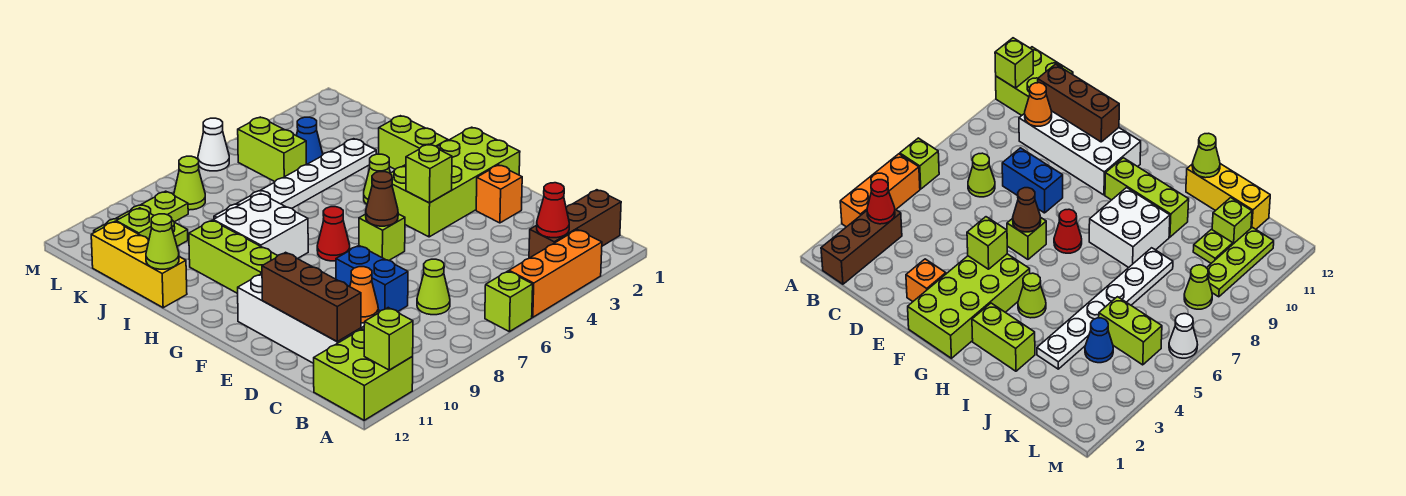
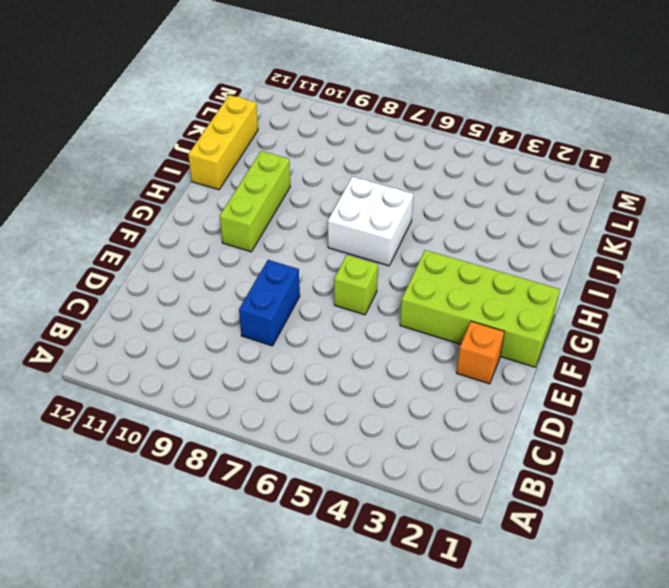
white 2x2 brick [328,177,413,266] -> white 2x2 brick moved to [213,193,308,259]
none -> orange 1x3 brick [509,230,602,317]
none -> lime 1x1 brick [485,271,533,332]
none -> lime 2x2 brick [314,329,413,420]
none -> brown 1x3 brick [529,190,621,258]

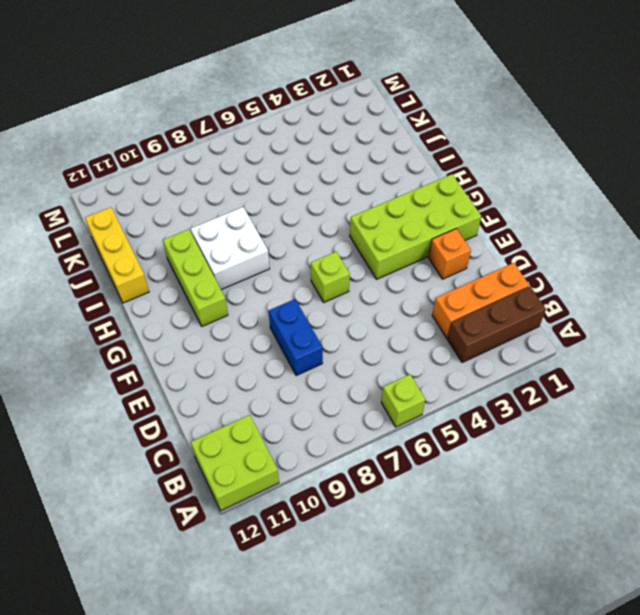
orange 1x3 brick [432,263,529,338] -> orange 1x3 brick moved to [509,230,602,317]
none -> lime 1x1 cone [417,259,450,315]
none -> white 2x4 brick [238,274,380,363]
none -> red 1x1 cone [317,207,350,261]
none -> lime 1x2 brick [379,116,448,169]

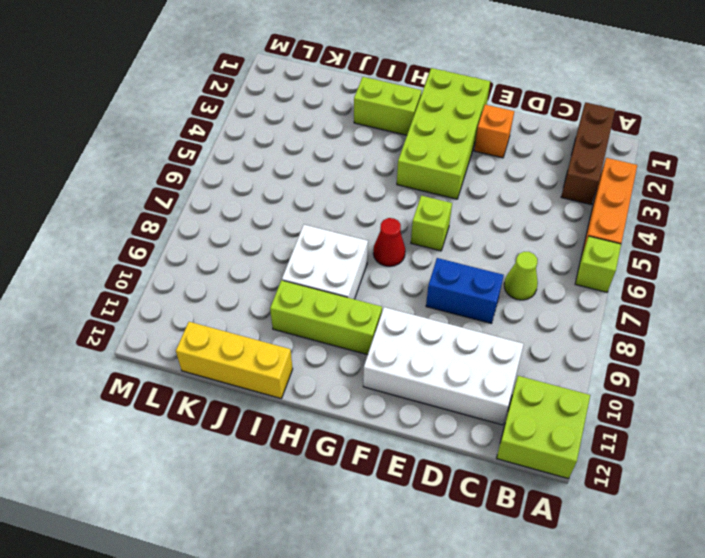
none -> lime 1x1 cone [364,154,390,204]
none -> white 1x6 plate [214,139,376,219]
none -> blue 1x1 cone [296,117,323,165]
none -> lime 1x2 brick [238,117,306,182]

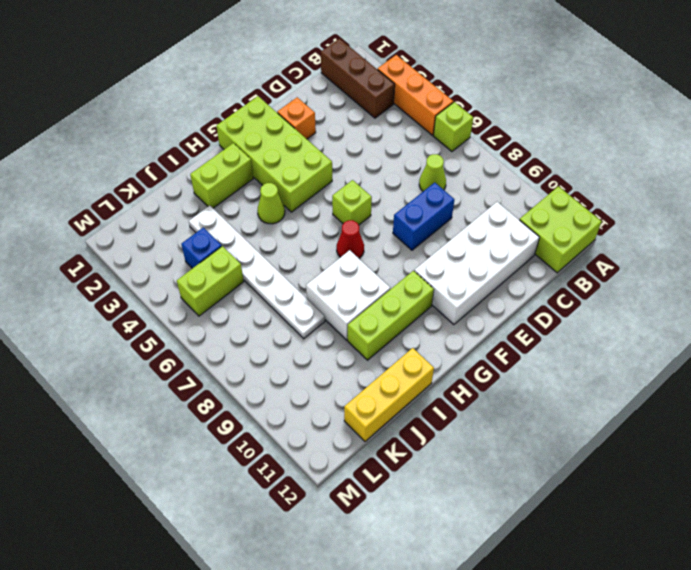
blue 1x1 brick [181,227,222,268] -> blue 1x1 cone [296,117,323,165]
none -> lime 1x1 plate [172,220,188,246]
none -> lime 1x1 brick [116,208,154,240]
none -> lime 1x1 cone [174,156,205,210]
none -> lime 1x3 plate [94,191,188,233]

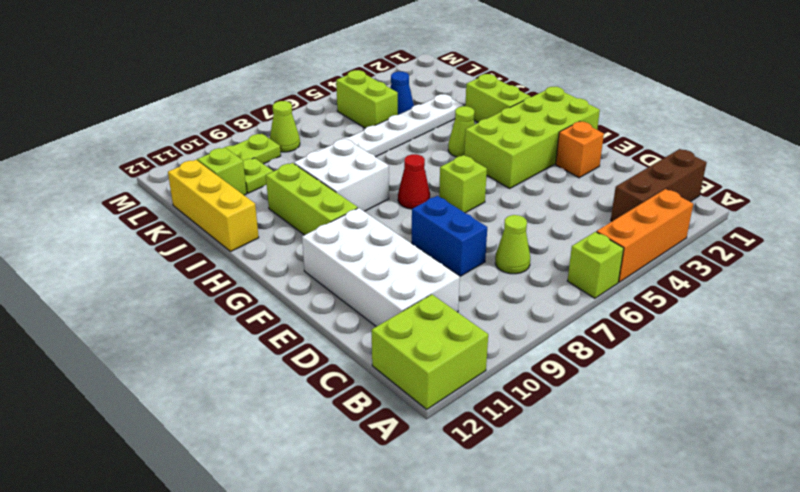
none -> white 1x1 cone [198,118,229,171]
none -> lime 1x1 brick [364,308,413,370]
none -> red 1x1 cone [537,183,569,238]
none -> orange 1x1 cone [350,267,378,323]

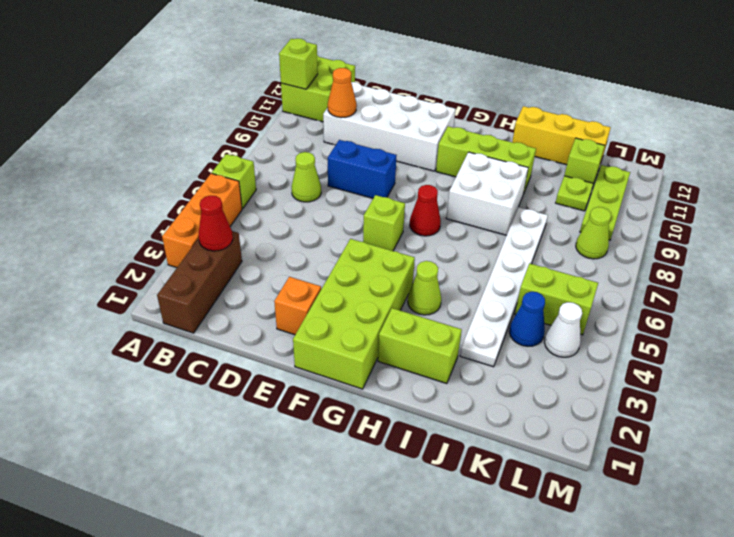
white 1x1 cone [544,302,582,357] -> white 1x1 cone moved to [198,118,229,171]
none -> brown 1x3 brick [262,252,361,342]
none -> lime 1x1 brick [406,144,452,203]
none -> brown 1x1 cone [366,172,398,226]
none -> lime 1x1 cone [146,214,179,269]

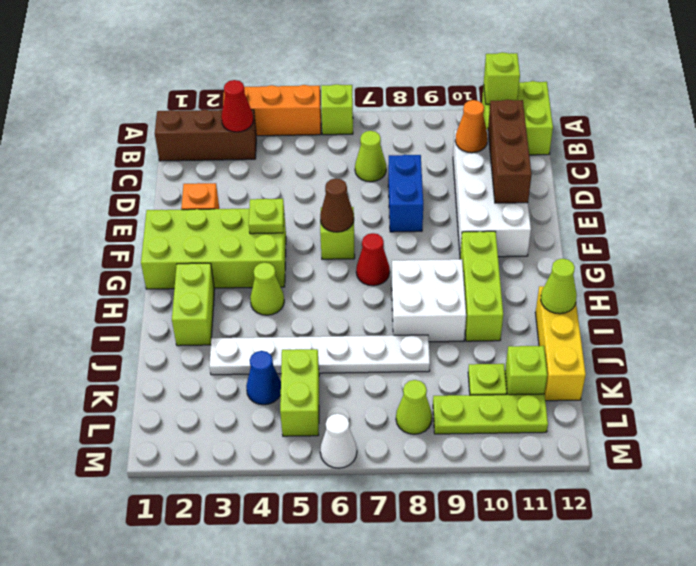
lime 1x1 plate [249,199,284,234] -> lime 1x1 brick [406,144,452,203]

